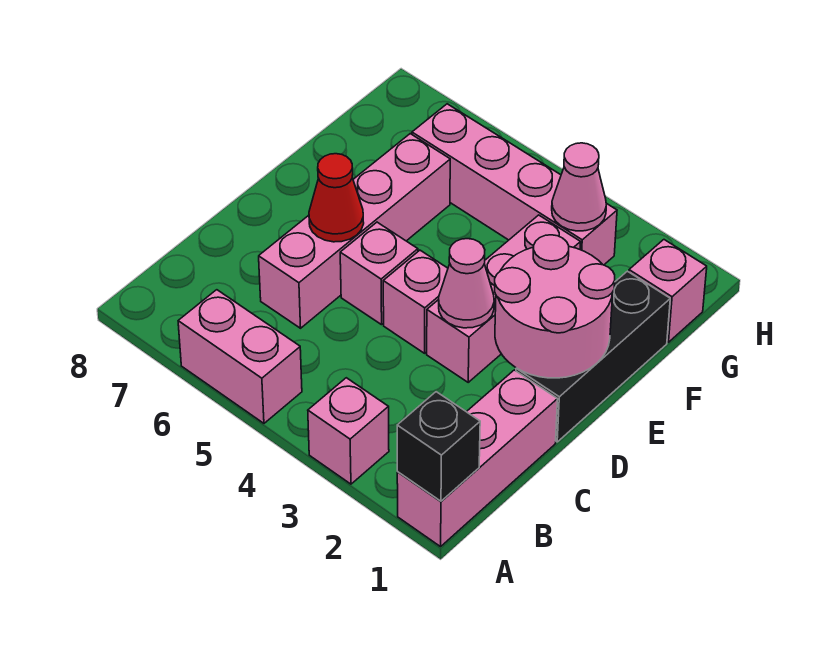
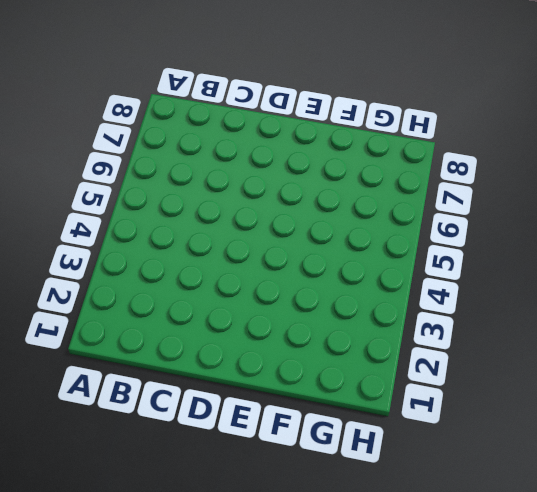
none -> pink 1x3 brick [397,370,558,547]
none -> pink 1x1 brick [308,378,389,484]
none -> pink 1x2 brick [178,290,302,423]

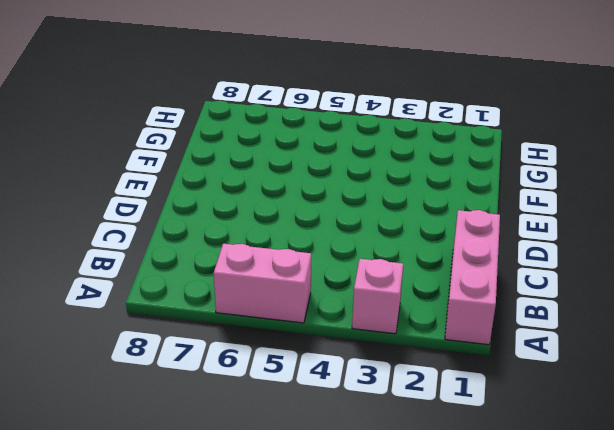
none -> pink 1x4 brick [259,134,450,328]
none -> black 1x3 brick [516,271,670,442]
none -> pink 1x3 brick [427,215,581,382]

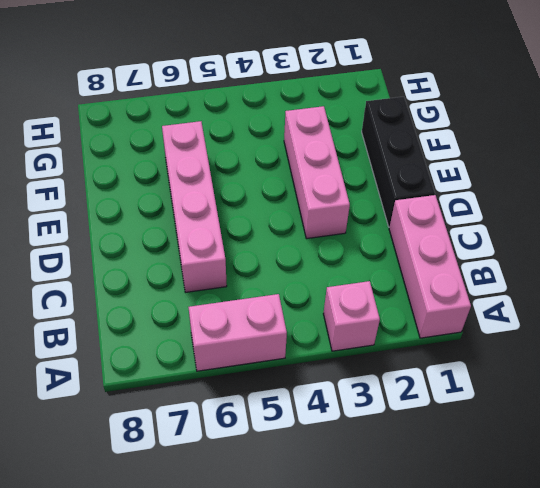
none -> pink 1x1 brick [383,250,448,353]
none -> pink 1x1 brick [340,222,418,325]
none -> pink 1x1 brick [629,240,707,342]

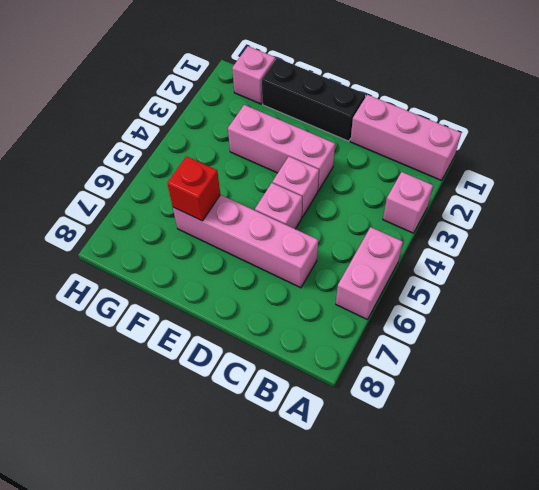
red 1x1 brick [167,156,220,221] -> none
none -> pink 1x4 brick [412,104,617,265]
none -> black 1x1 brick [397,392,480,501]
none -> pink 2x2 round brick [495,235,615,378]

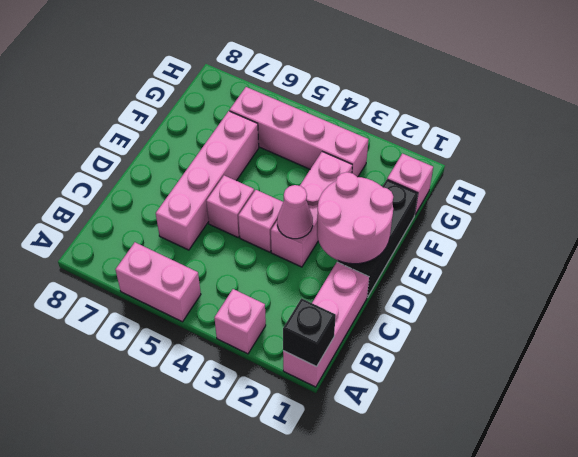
none -> red 1x1 cone [309,154,364,242]
none -> pink 1x1 cone [552,143,606,231]

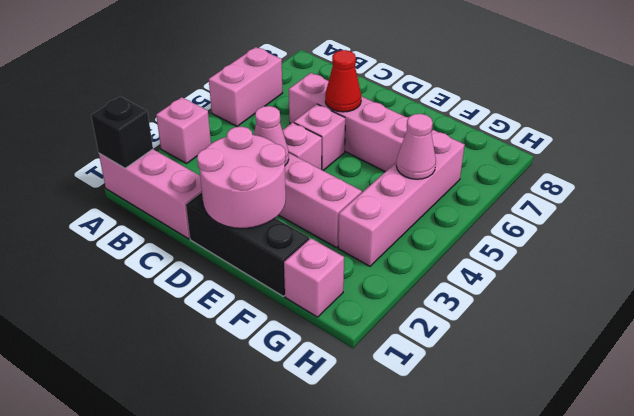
pink 1x1 cone [396,114,436,179] -> pink 1x1 cone moved to [552,143,606,231]

